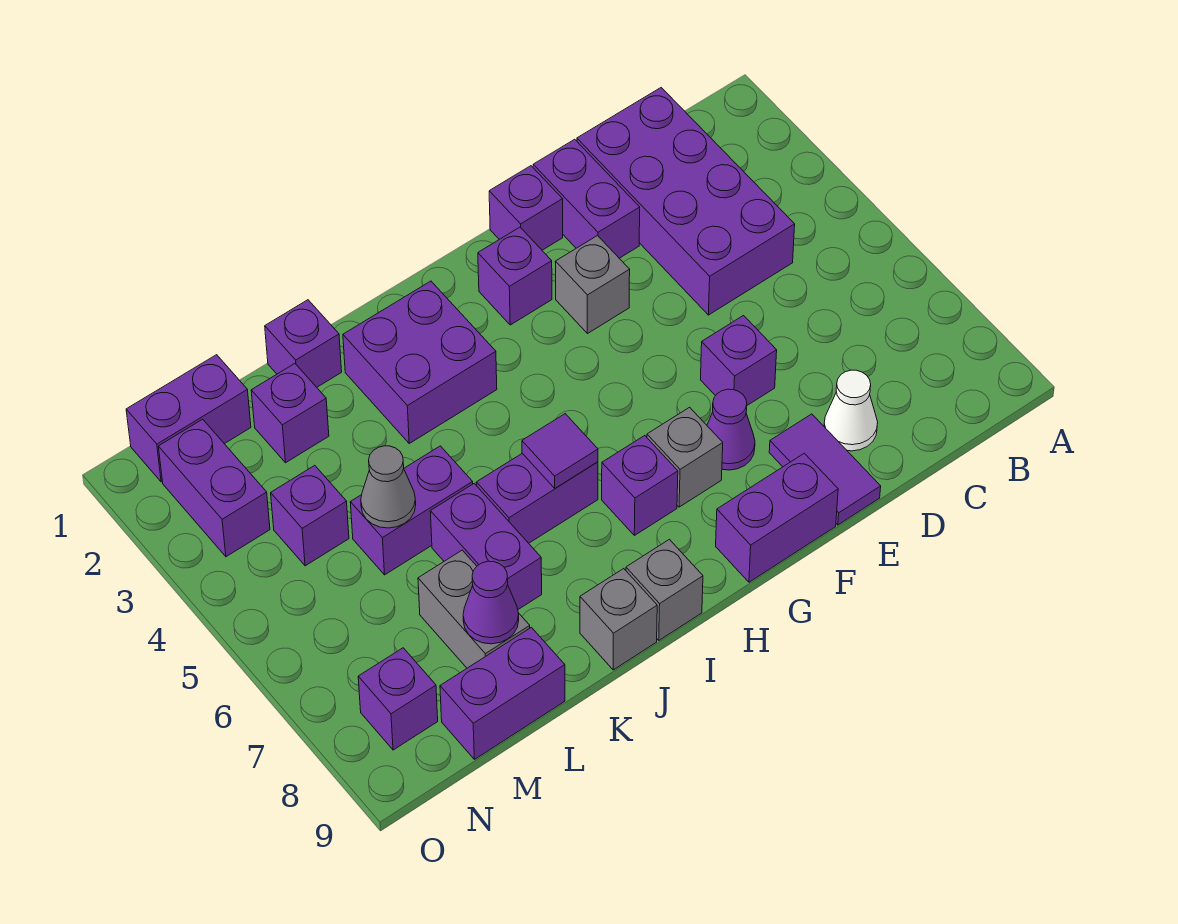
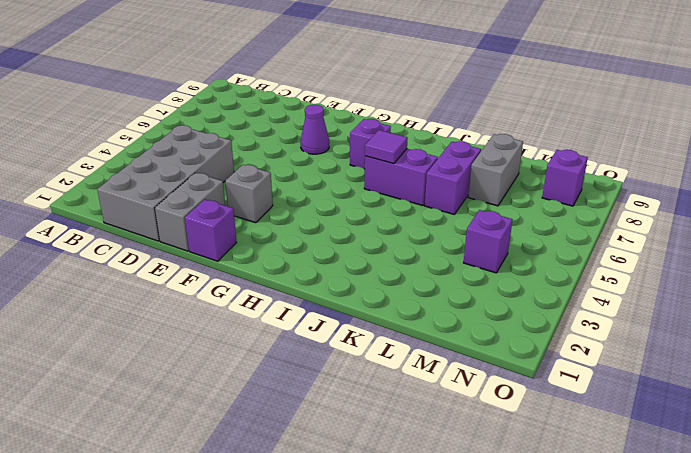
grey 2x4 brick [97,125,234,241] -> purple 2x4 brick [577,88,795,315]
grey 1x2 brick [155,173,225,251] -> purple 1x2 brick [533,139,640,258]
none -> white 1x1 cone [824,370,878,451]
none -> purple 1x1 brick [701,316,777,405]
none -> purple 1x2 tile [769,414,881,525]

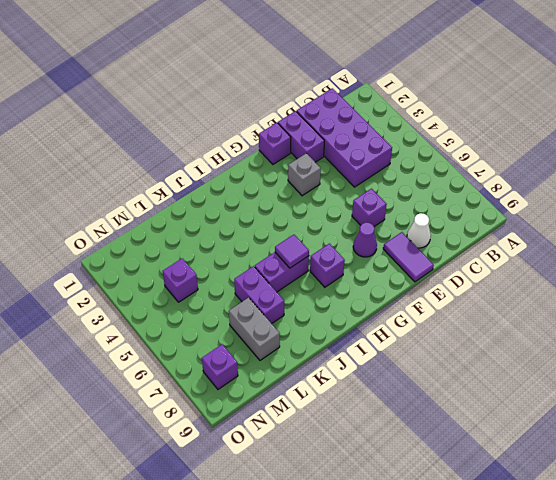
none -> purple 1x2 brick [716,453,838,582]
none -> purple 1x1 brick [478,227,552,325]
none -> grey 1x1 brick [647,407,723,507]

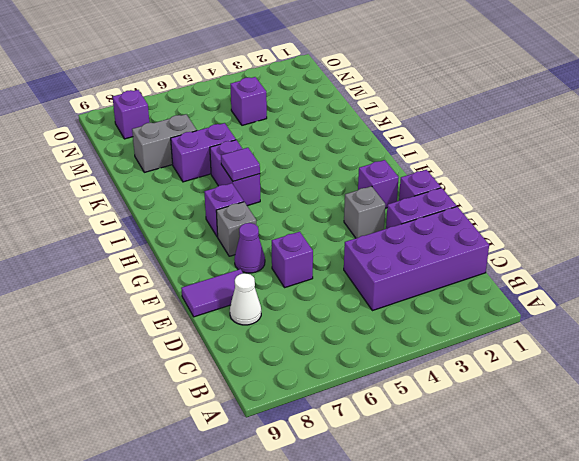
none -> purple 1x2 brick [716,453,838,582]
none -> purple 2x2 brick [343,281,497,443]
none -> grey 1x1 brick [626,539,703,640]

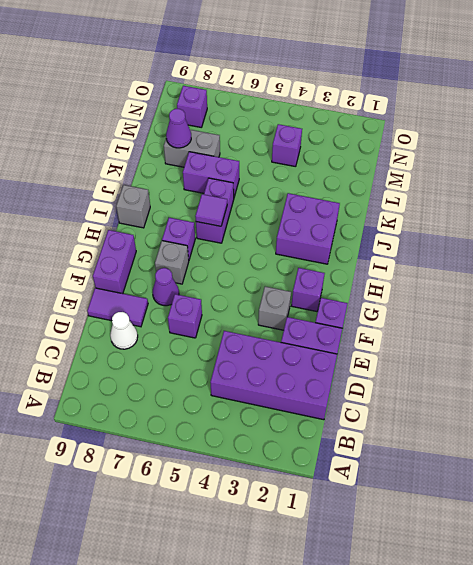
none -> grey 1x1 brick [580,569,657,670]
none -> purple 1x1 brick [265,300,342,387]
none -> purple 1x2 brick [350,446,473,575]

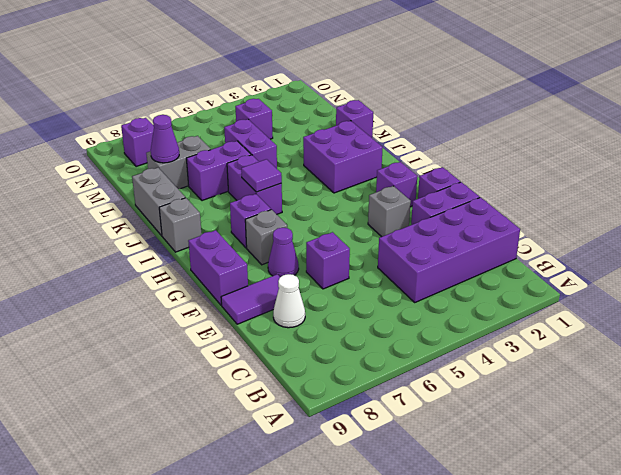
grey 1x2 brick [132,168,185,236] -> grey 1x1 brick [580,569,657,670]
none -> purple 1x1 brick [251,364,329,463]
none -> purple 1x2 brick [440,627,565,759]
none -> purple 1x2 brick [126,355,251,482]

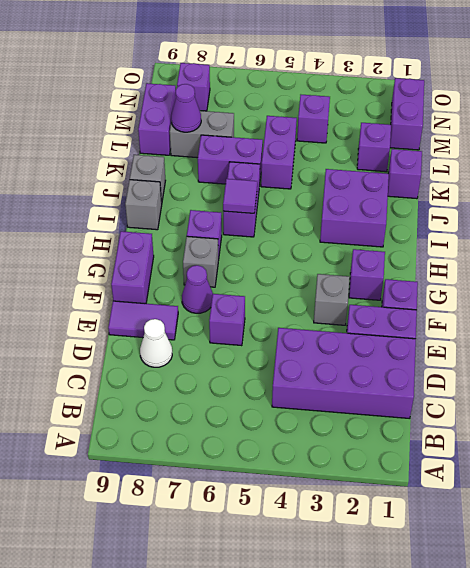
none -> purple 1x2 brick [158,419,270,557]
none -> grey 1x1 cone [361,446,416,528]

